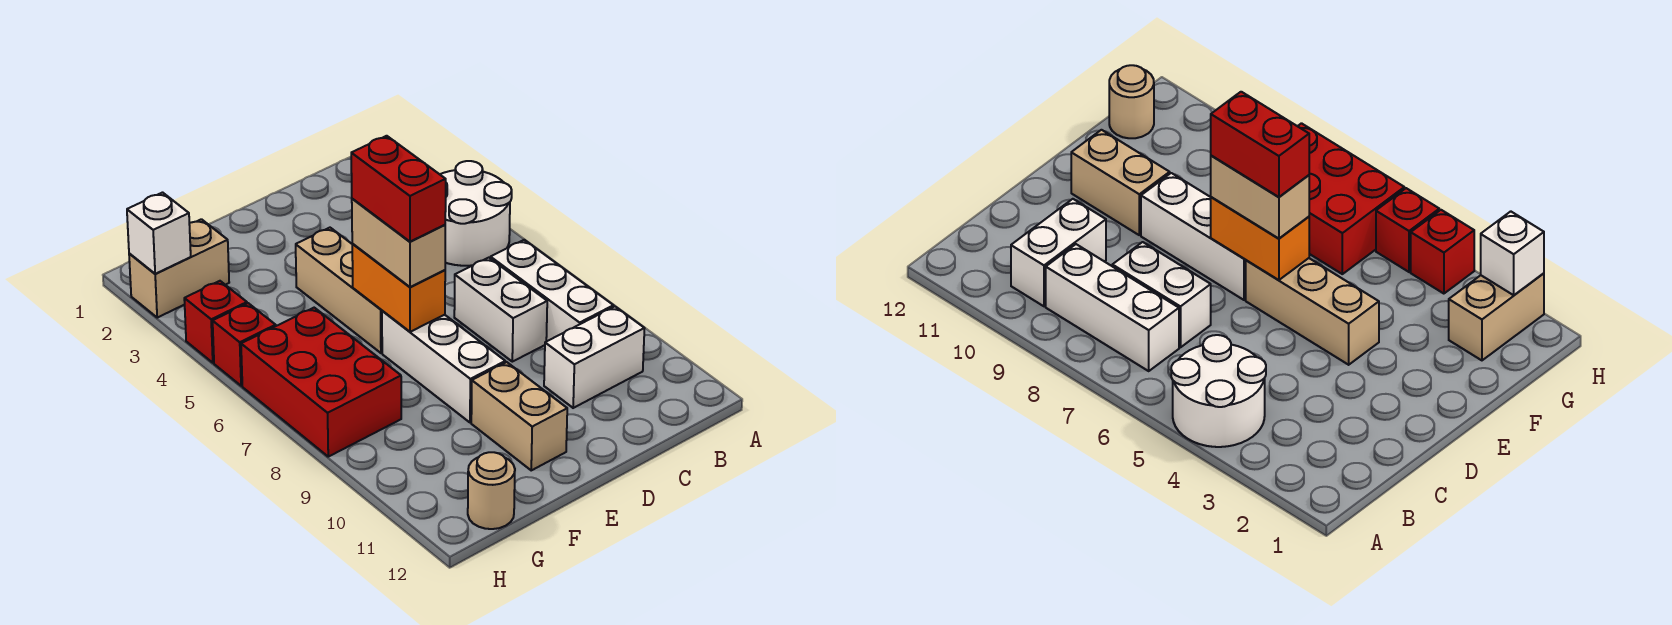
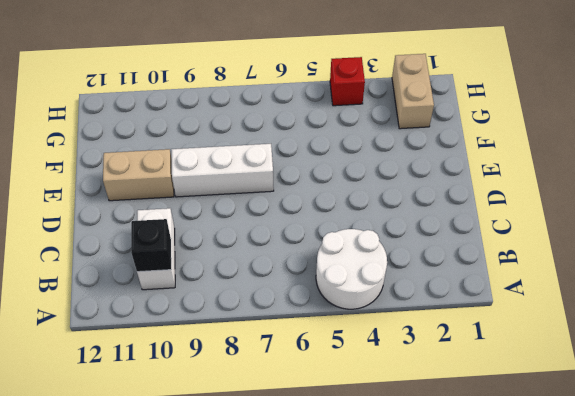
black 1x1 brick [131,219,171,272] -> none
none -> white 1x3 brick [491,240,614,341]
none -> white 1x2 brick [454,258,547,362]
none -> tan 1x3 brick [296,228,382,353]

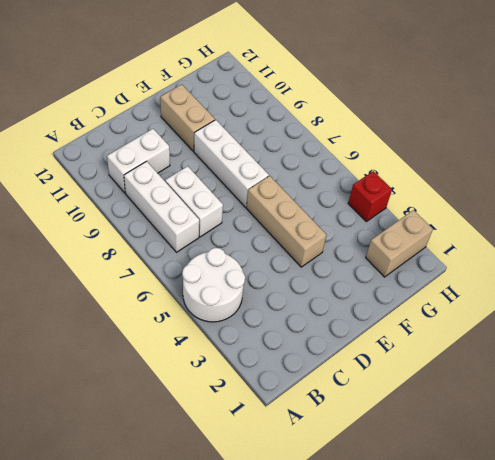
none -> red 2x3 brick [241,308,401,457]
none -> tan 1x1 round brick [468,452,515,529]
none -> red 1x1 brick [213,303,276,386]

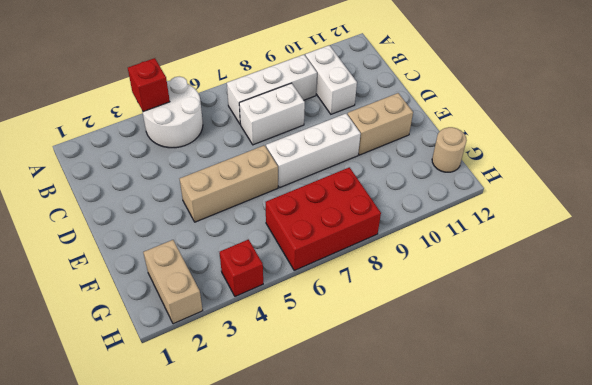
red 1x1 brick [128,58,170,112] -> red 1x1 brick moved to [213,303,276,386]
none -> orange 1x2 brick [352,244,445,332]
none -> white 1x1 brick [127,193,191,274]
none -> tan 1x2 brick [352,199,445,287]

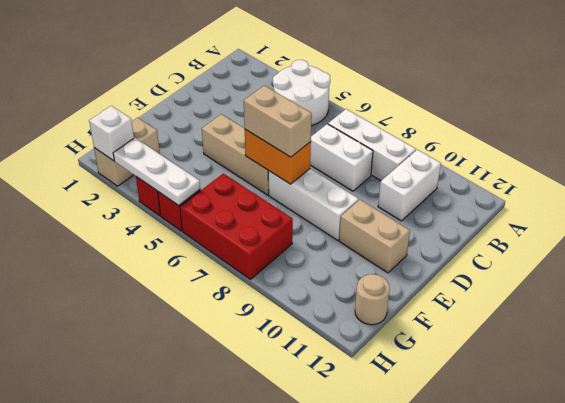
white 1x3 plate [113,138,200,205] -> none
none -> red 1x2 brick [351,136,446,242]

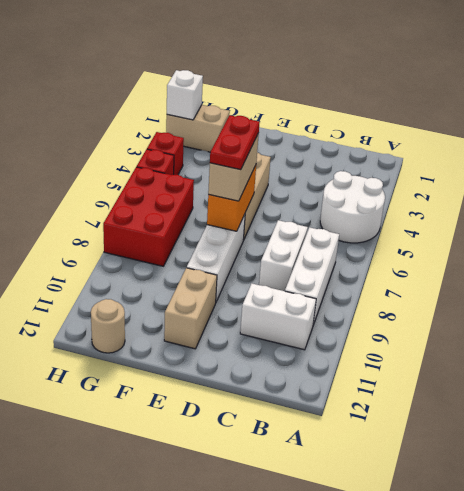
red 1x2 plate [210,115,260,170] -> red 1x2 brick [351,136,446,242]

